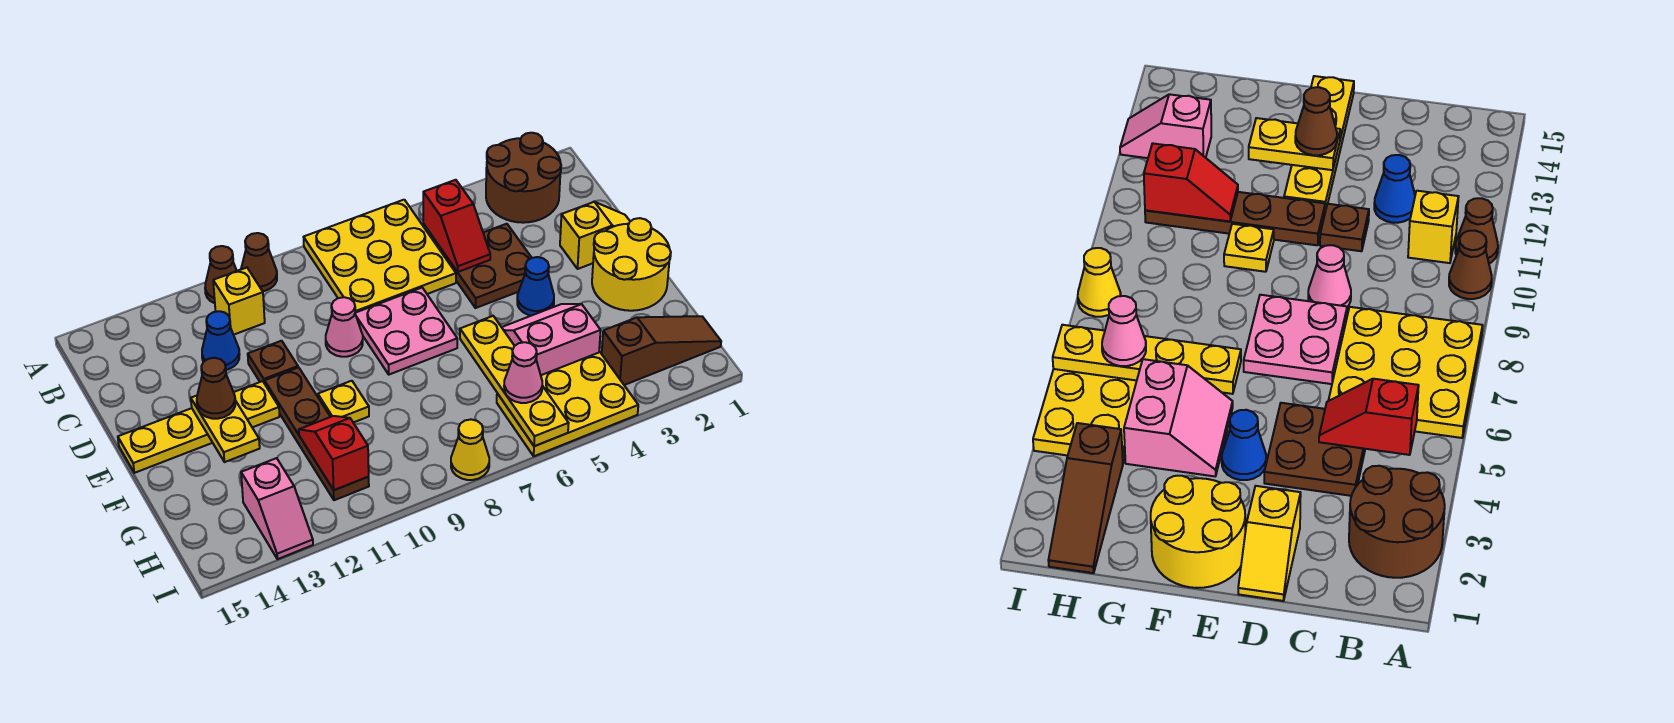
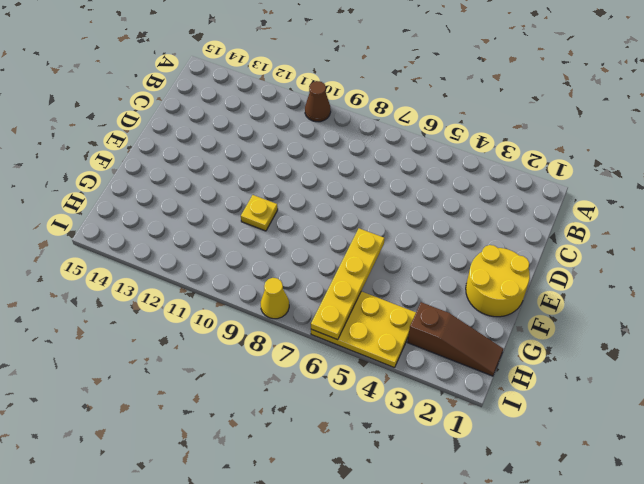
none -> brown 2x2 round brick [486,133,561,223]
none -> yellow 3x3 plate [304,200,456,313]
none -> brown 1x1 cone [205,246,237,303]

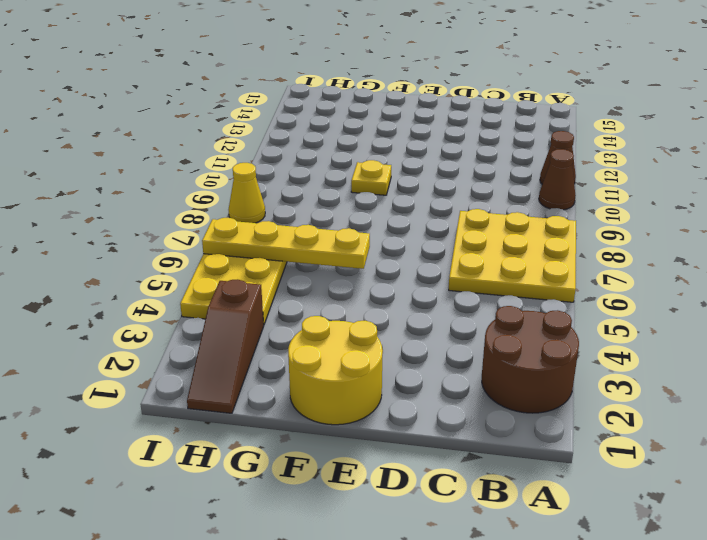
none -> yellow 1x1 brick [213,268,265,335]
none -> brown 2x2 plate [441,224,532,308]
none -> blue 1x1 cone [202,311,240,370]

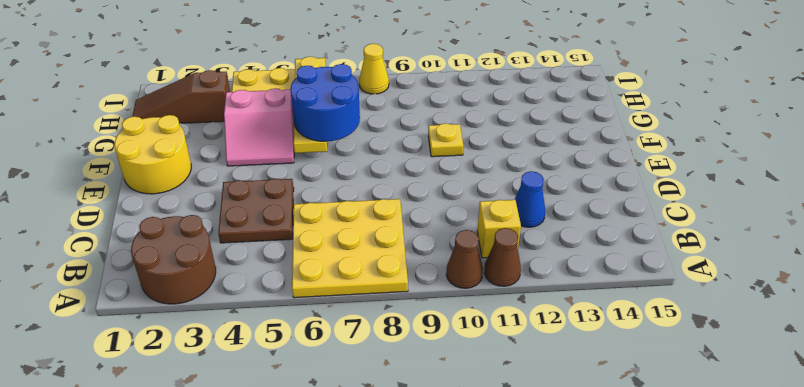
blue 2x2 round brick [290,64,360,142] -> none
none -> yellow 1x2 slope [560,202,630,269]
none -> pink 2x2 plate [355,288,457,375]
none -> pink 1x1 cone [326,297,363,357]

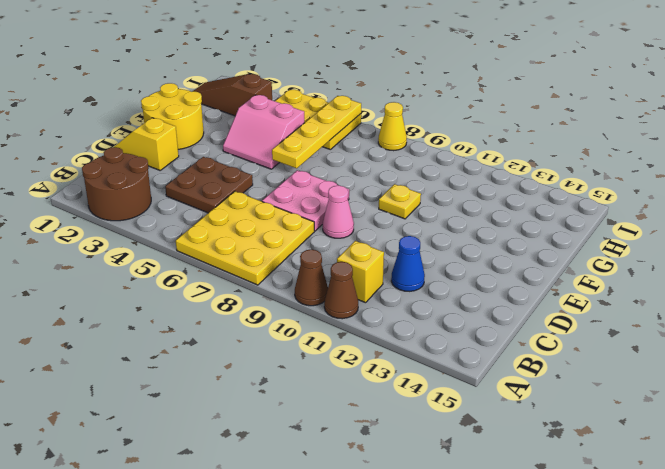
none -> brown 1x1 plate [248,341,298,384]
none -> blue 1x1 cone [517,257,554,316]
none -> brown 1x4 plate [265,367,369,500]

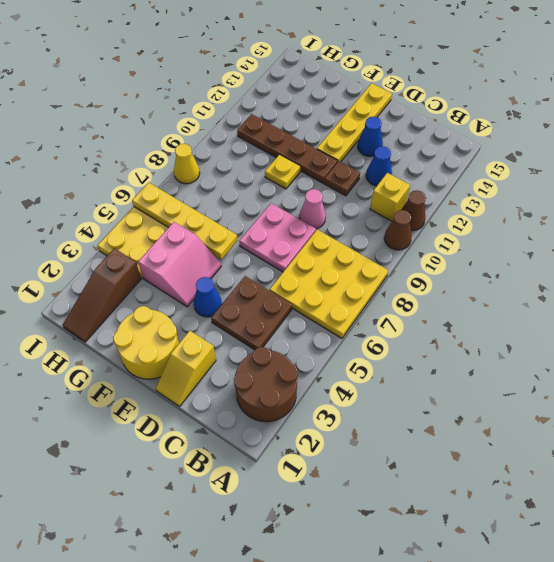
blue 1x1 cone [357,116,383,157] -> none
none -> pink 1x2 slope [241,458,313,559]
none -> red 1x2 slope [423,180,490,272]
none -> yellow 1x2 plate [191,396,260,462]

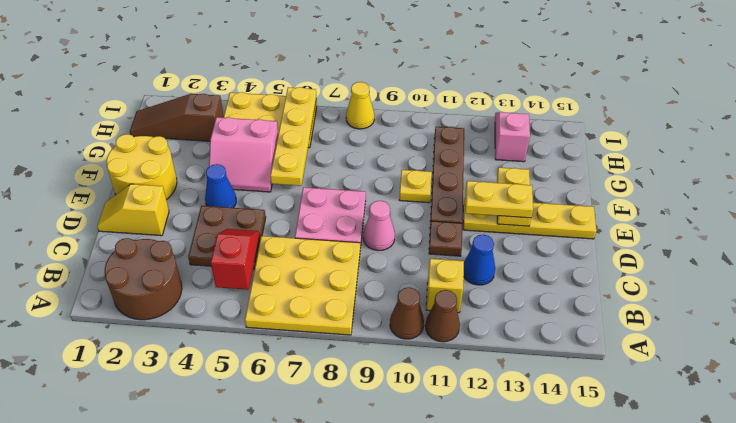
yellow 1x2 plate [465,181,533,218] -> brown 1x1 cone [197,358,235,419]
none -> red 1x2 slope [299,416,369,490]
none -> pink 1x1 cone [504,342,542,403]

